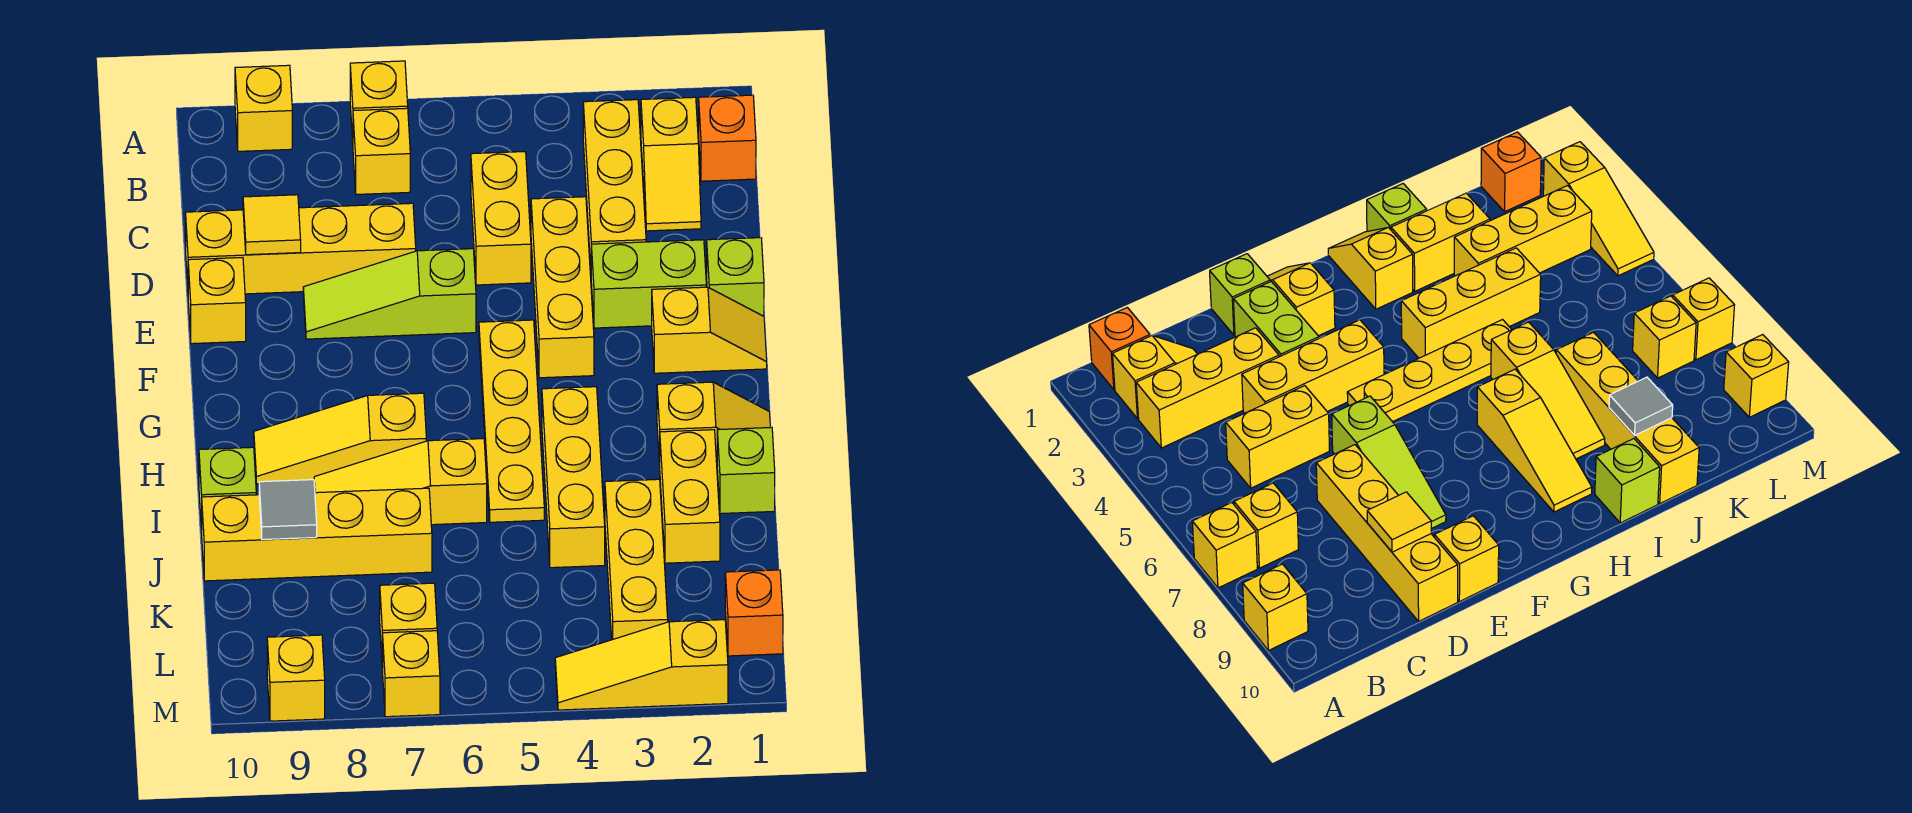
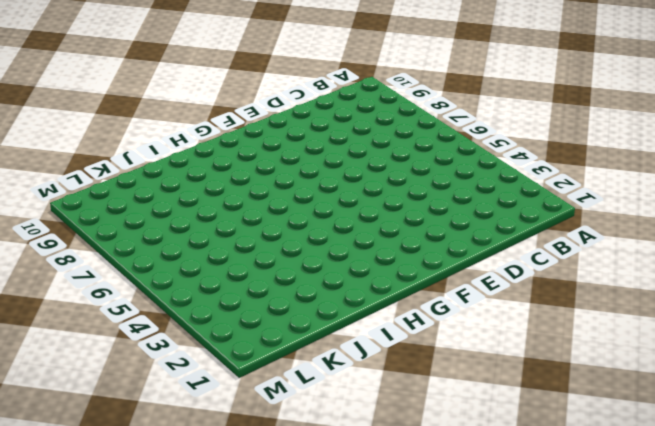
none -> yellow 1x1 brick [350,61,408,141]
none -> yellow 1x1 brick [235,65,292,151]
none -> orange 1x1 brick [699,95,756,181]
none -> yellow 1x2 slope [641,97,701,231]

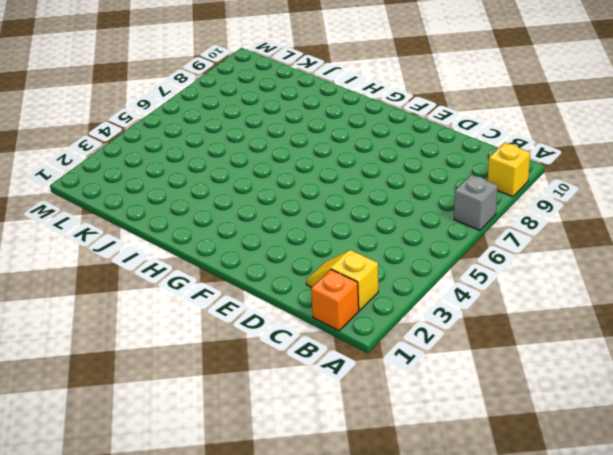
grey 1x1 brick [454,174,498,231] -> yellow 1x1 brick [350,61,408,141]
none -> yellow 1x3 brick [583,100,646,266]
none -> yellow 1x1 brick [353,108,410,194]
none -> yellow 1x2 brick [471,152,531,285]
none -> yellow 1x3 brick [531,197,594,378]

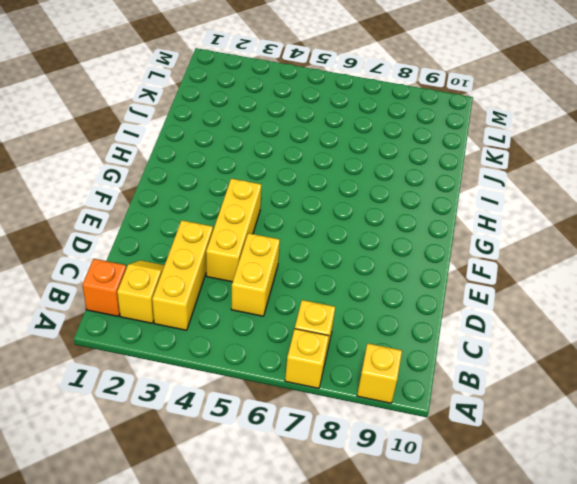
none -> yellow 1x4 brick [186,203,416,294]
none -> lime 1x1 brick [707,238,764,316]
none -> lime 1x2 brick [591,240,706,328]
none -> lime 1x3 slope [303,249,476,339]

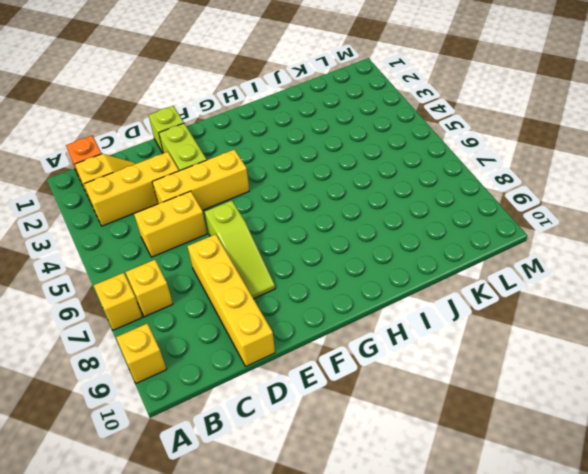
none -> yellow 1x1 brick [188,258,246,344]
none -> yellow 1x2 slope [652,287,767,373]
none -> yellow 1x4 plate [479,320,544,522]
none -> yellow 1x2 slope [657,382,770,465]

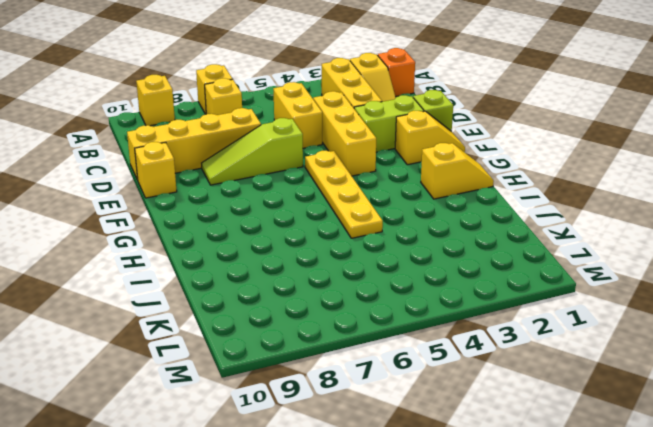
none -> yellow 1x3 brick [542,387,605,568]
none -> yellow 1x3 slope [254,393,426,484]
none -> lime 1x1 brick [717,427,775,514]
none -> yellow 1x2 brick [660,430,720,563]

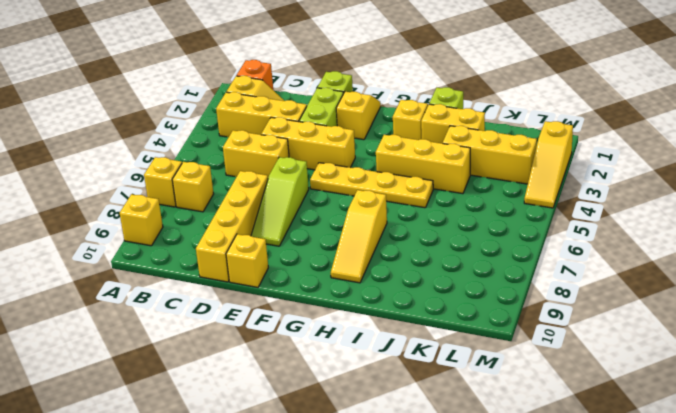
none -> yellow 1x3 slope [314,439,487,525]
none -> lime 1x1 brick [199,447,256,533]
none -> yellow 1x4 brick [202,488,432,581]
none -> orange 1x1 brick [725,570,783,656]

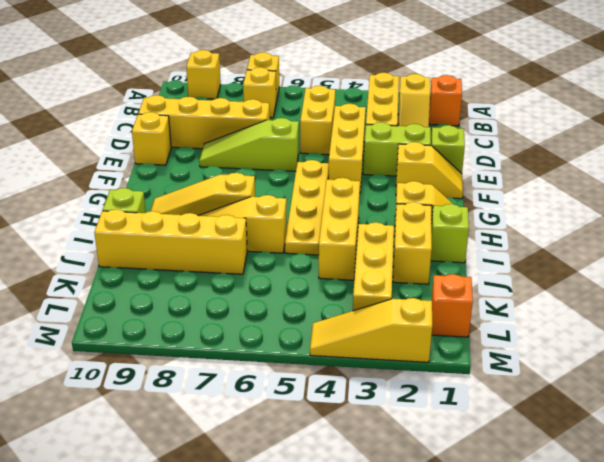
none -> yellow 1x1 brick [380,583,437,669]
none -> yellow 1x1 brick [383,631,440,717]
none -> yellow 1x1 brick [267,635,325,721]
none -> yellow 1x1 tile [243,195,301,255]

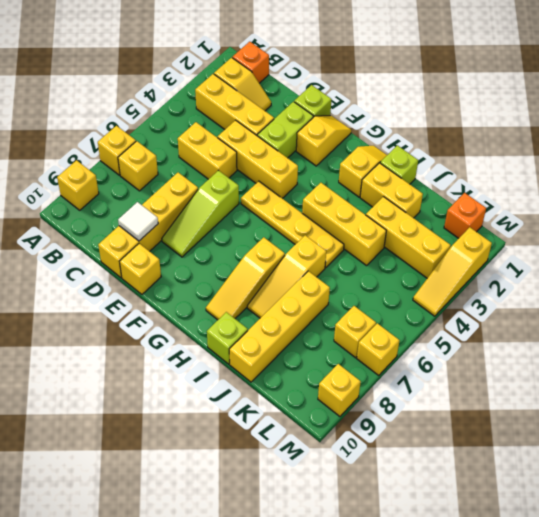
white 1x1 tile [118,202,158,241] -> yellow 1x1 tile [243,195,301,255]
none -> grey 1x1 tile [259,480,317,540]

